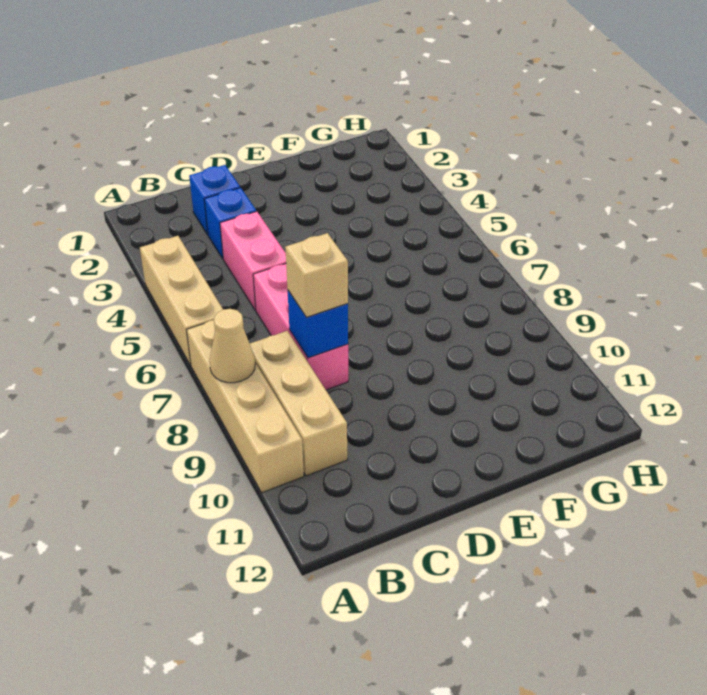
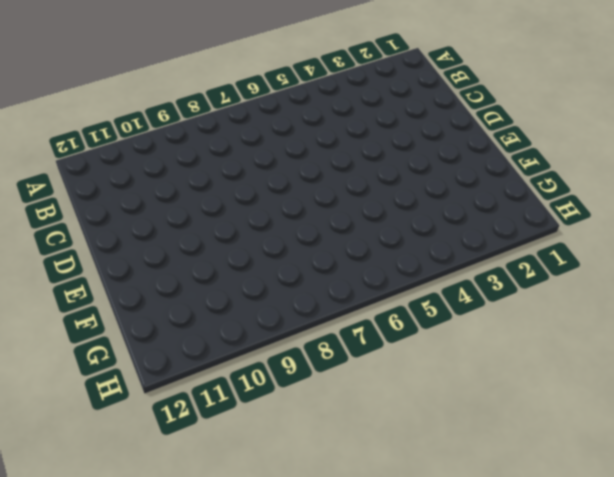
none -> tan 1x3 brick [140,236,223,365]
none -> tan 1x4 brick [187,320,304,493]

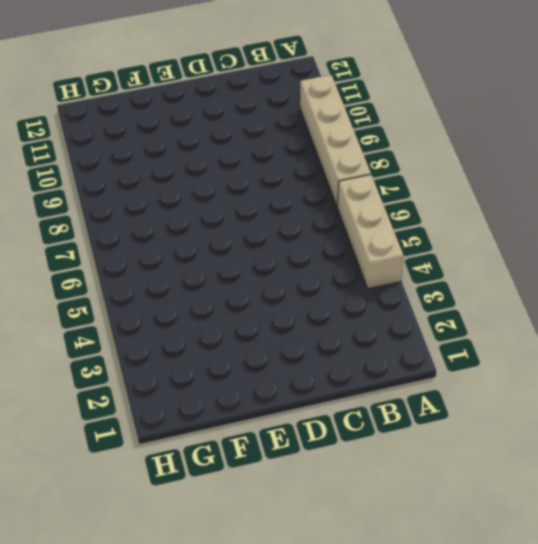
none -> tan 1x3 brick [250,331,347,476]
none -> blue 1x1 brick [189,165,240,235]

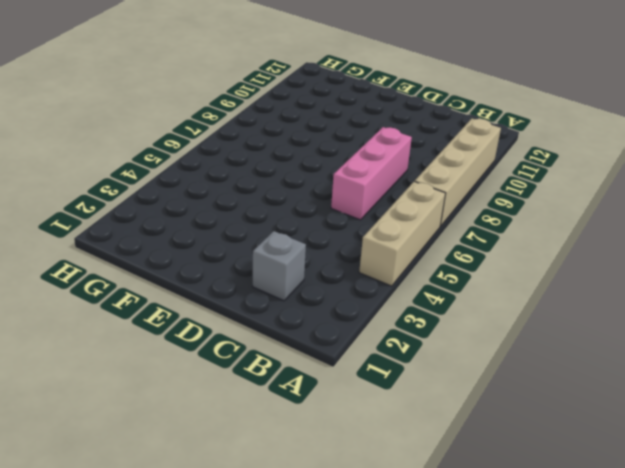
grey 1x1 brick [253,231,306,301] -> blue 1x1 brick [189,165,240,235]
none -> tan 1x3 brick [250,331,347,476]
none -> blue 1x1 brick [204,188,256,259]

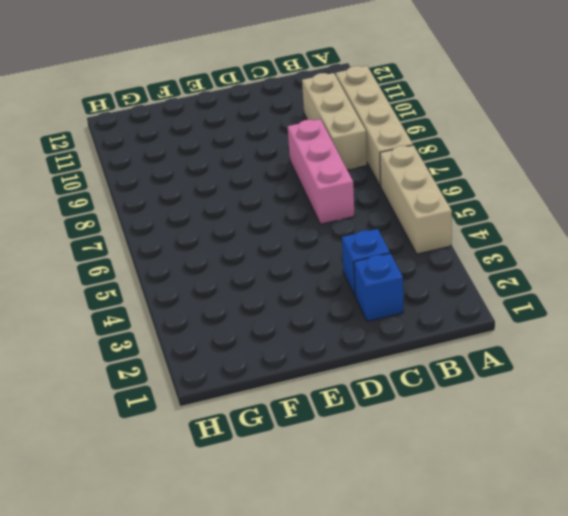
none -> pink 1x2 brick [220,211,286,310]
none -> tan 1x1 cone [210,309,255,383]

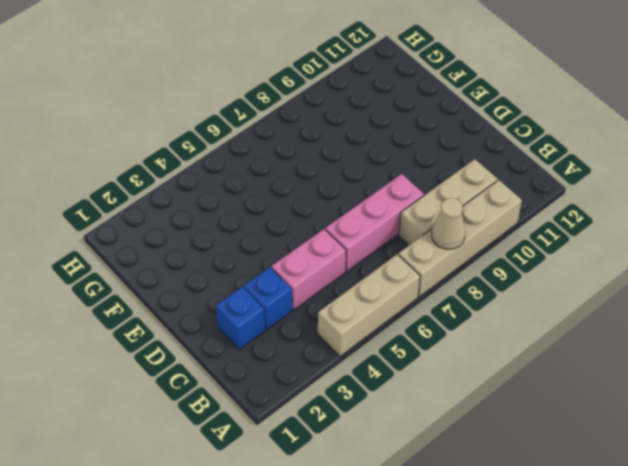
none -> blue 1x1 brick [288,291,348,358]
none -> tan 1x1 brick [285,233,348,317]

